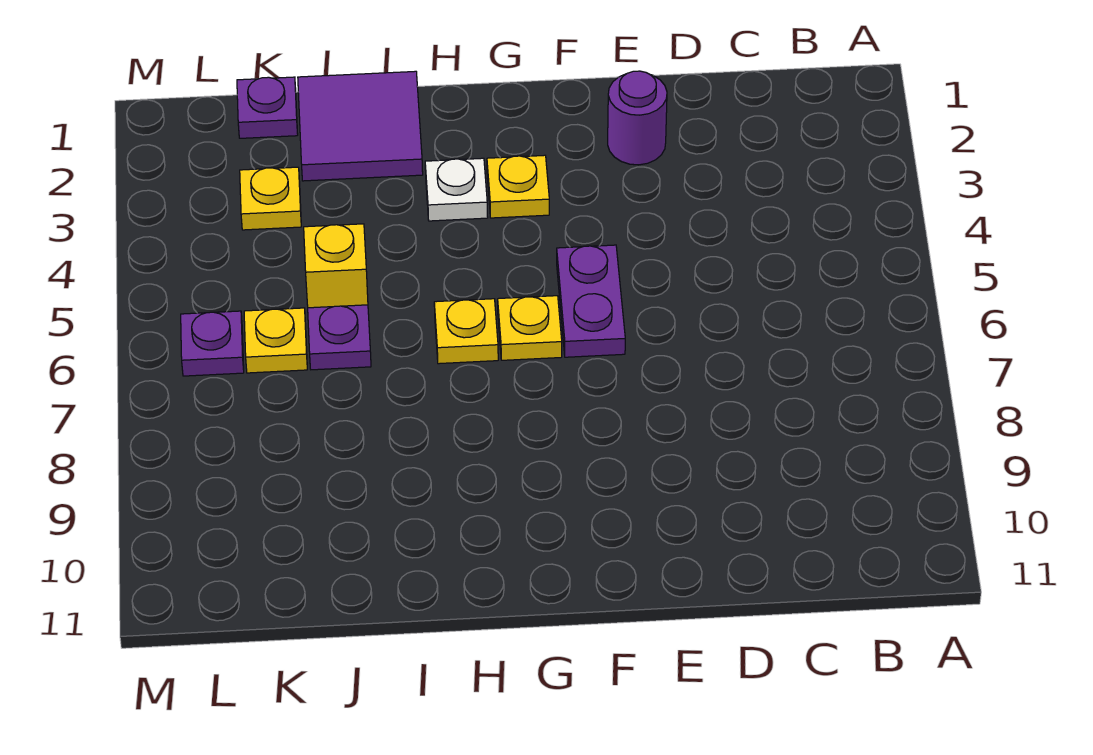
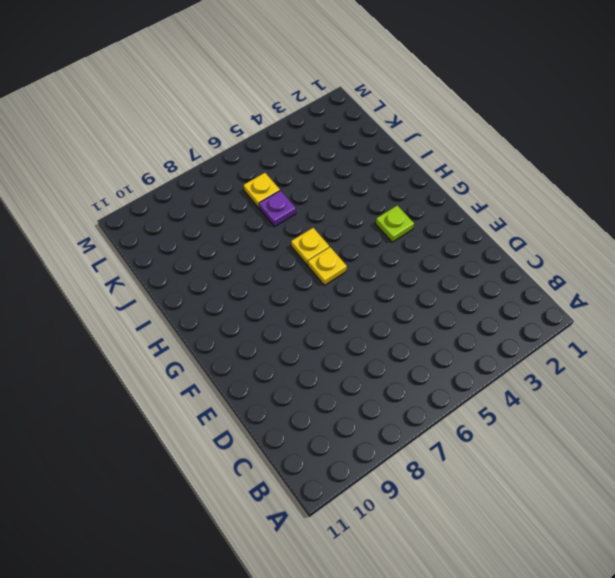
lime 1x1 plate [376,206,414,242] -> yellow 1x1 plate [487,155,549,218]
none -> purple 1x1 round brick [608,71,667,165]
none -> purple 1x2 plate [557,245,625,357]
none -> white 1x1 plate [425,158,488,221]

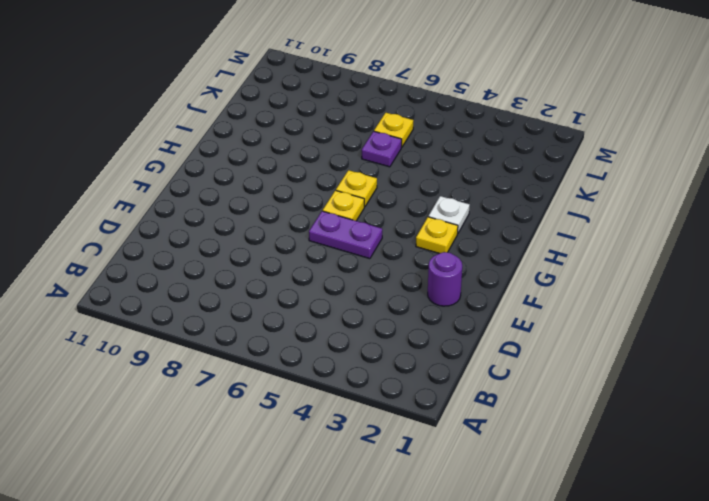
none -> purple 2x2 tile [298,71,423,181]
none -> yellow 1x1 brick [304,224,368,308]
none -> purple 1x1 plate [237,77,298,138]

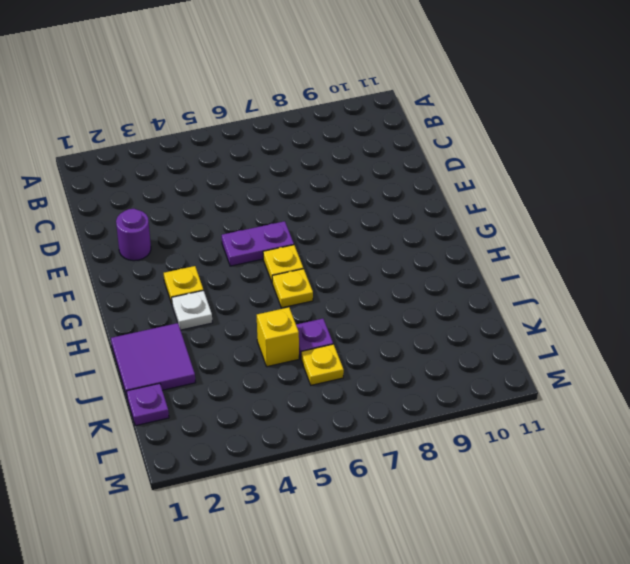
none -> yellow 1x1 plate [240,167,301,230]
none -> purple 1x1 plate [181,311,244,376]

